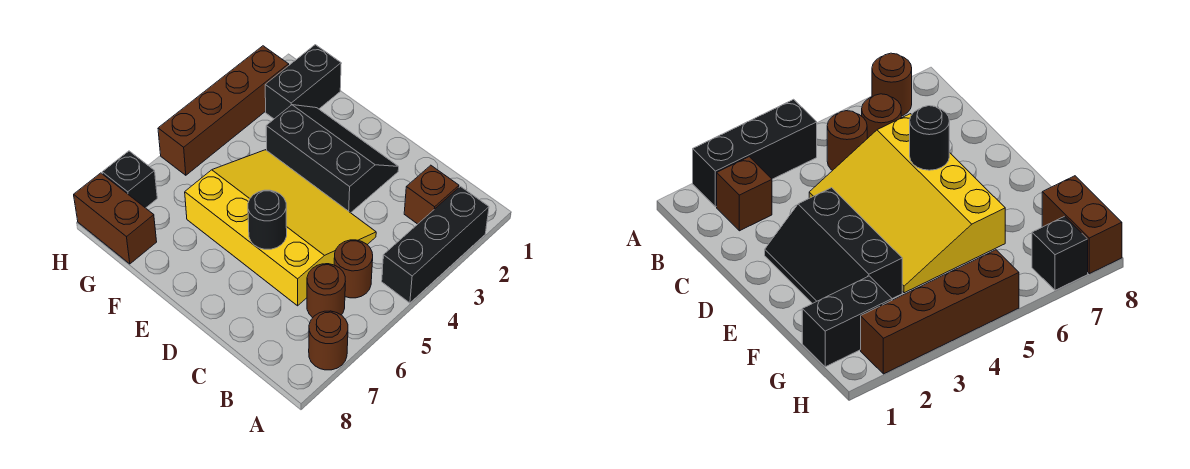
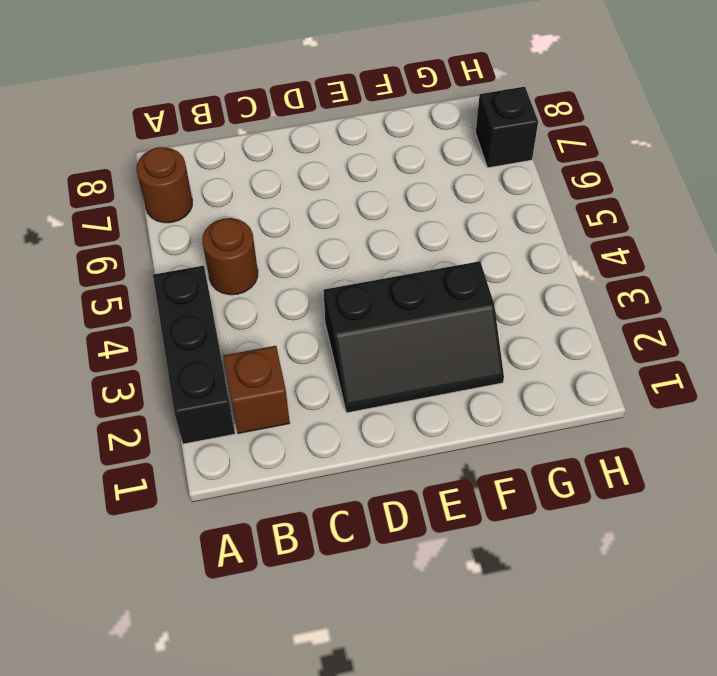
none -> brown 1x1 round brick [307,264,346,318]
none -> yellow 3x4 slope [185,150,376,306]
none -> black 1x2 brick [265,45,341,119]

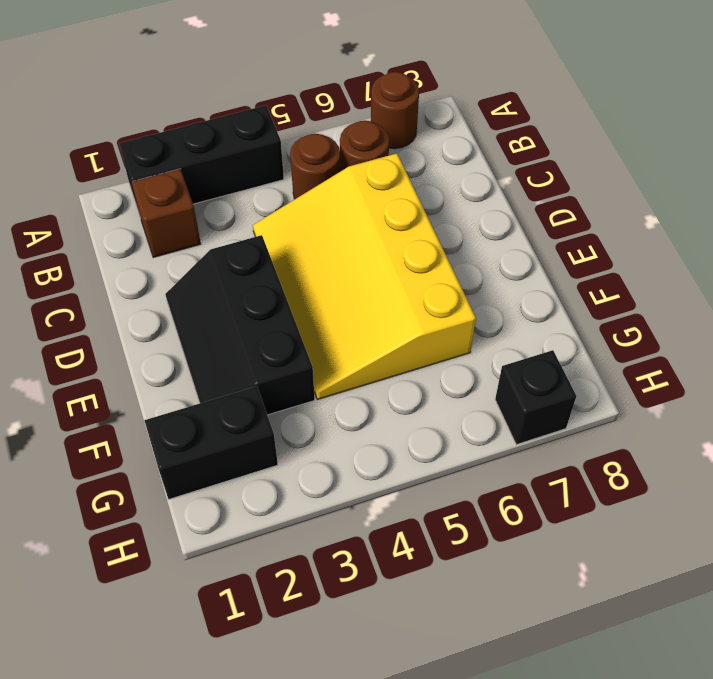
none -> brown 1x2 brick [74,173,157,264]
none -> brown 1x4 brick [158,46,289,175]
none -> black 1x1 round brick [248,190,287,249]

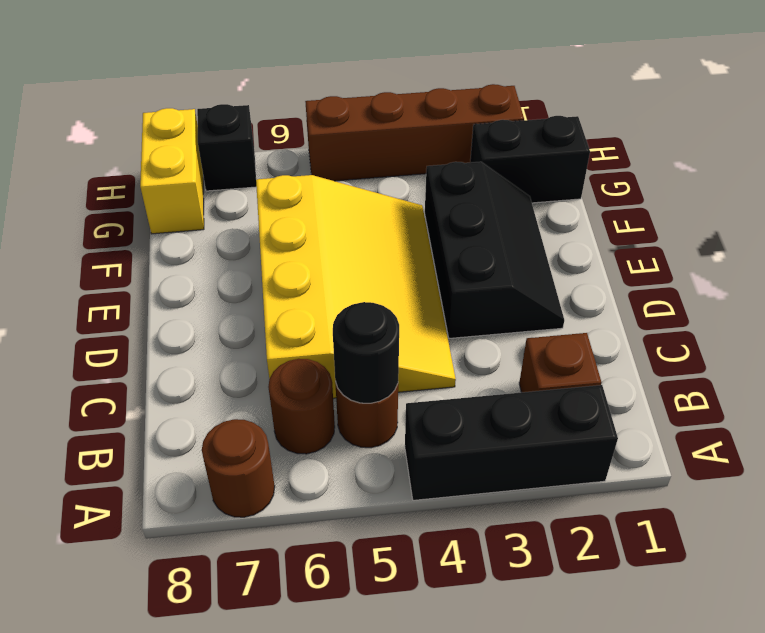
black 1x1 round brick [333,302,399,403] -> black 1x1 round brick moved to [248,190,287,249]
yellow 1x2 brick [140,108,204,234] -> brown 1x2 brick [74,173,157,264]

